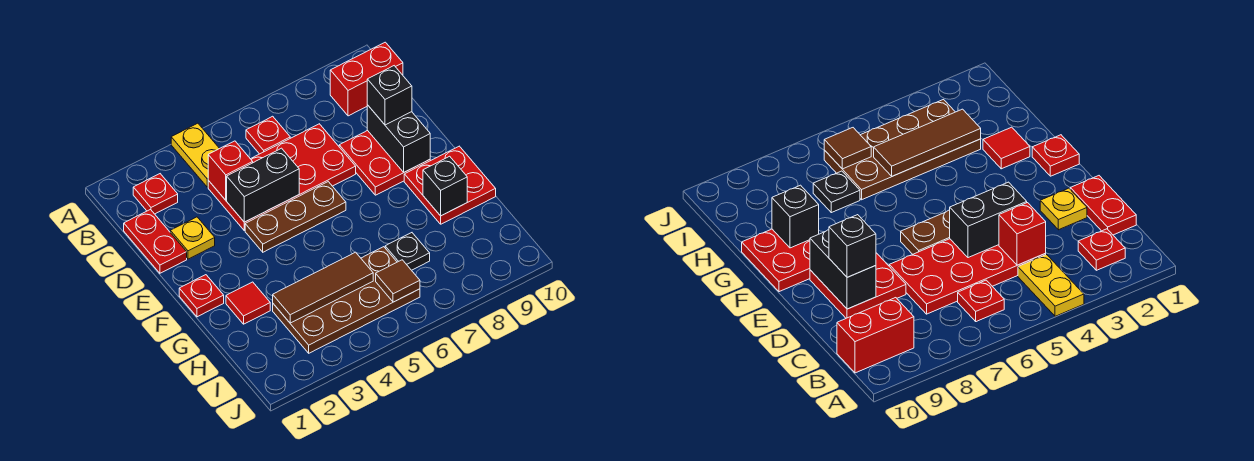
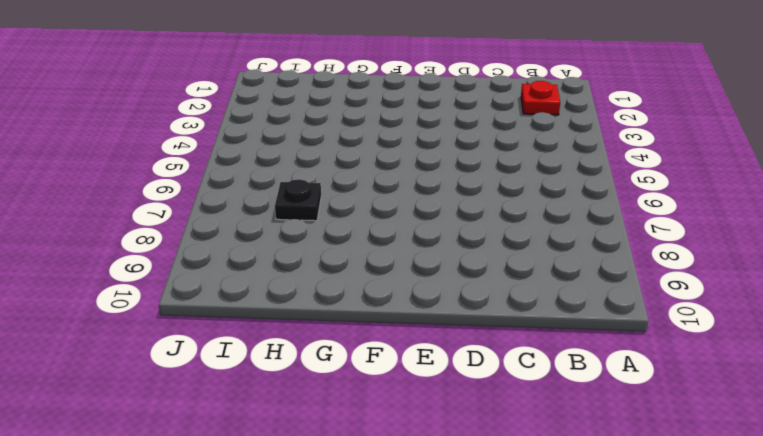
none -> yellow 1x2 plate [171,123,219,187]
none -> red 1x1 plate [246,116,290,154]
none -> red 1x2 brick [330,42,403,116]

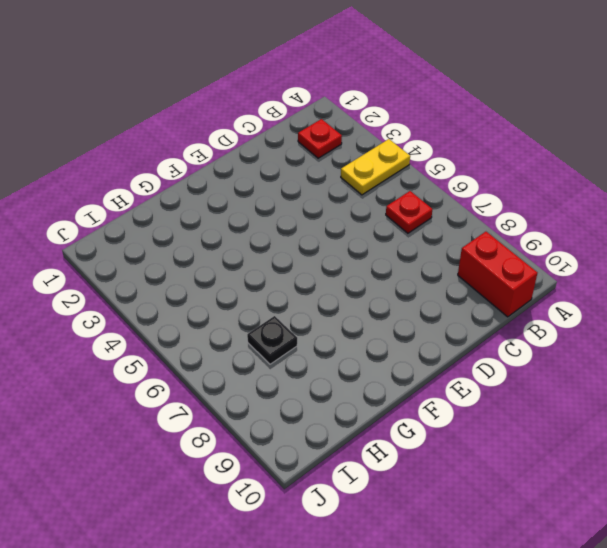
none -> red 1x2 plate [124,210,187,273]
none -> red 2x4 plate [208,124,356,231]
none -> yellow 1x1 plate [170,217,215,259]

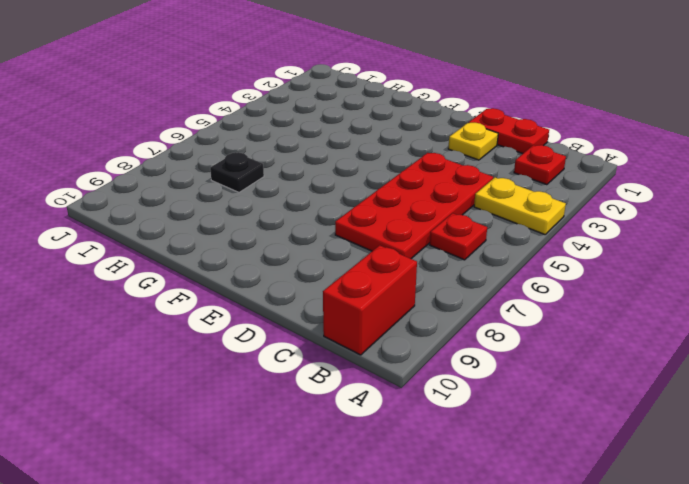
none -> red 2x2 plate [339,130,430,195]
none -> brown 1x3 plate [245,182,346,252]
none -> red 1x1 plate [179,275,224,317]

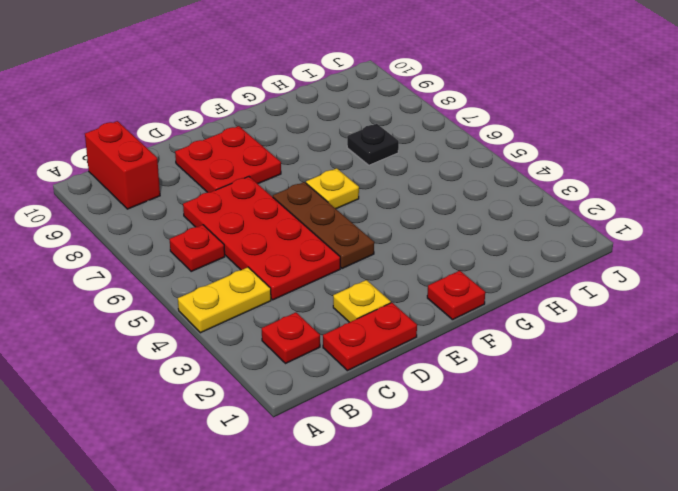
yellow 1x1 plate [306,168,359,209] -> none
none -> red 2x2 plate [404,146,496,224]
none -> red 1x1 tile [226,282,270,324]
none -> brown 2x4 plate [273,247,420,353]

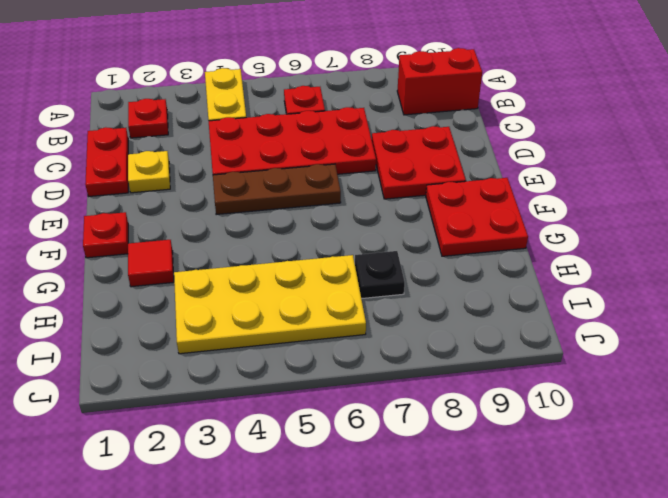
yellow 2x4 plate [174,255,366,354] -> brown 2x4 plate [273,247,420,353]
none -> red 1x1 brick [208,141,253,200]
none -> black 1x2 brick [227,148,299,222]
none -> black 1x2 brick [367,105,430,172]

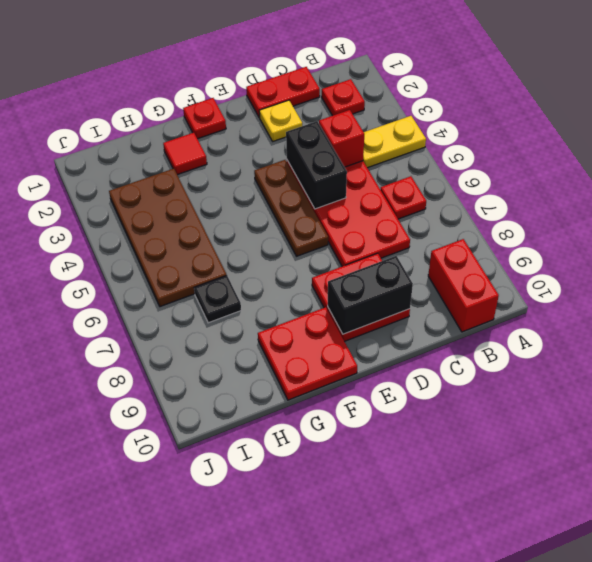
none -> black 1x1 brick [423,156,467,216]
none -> brown 1x3 tile [273,252,373,323]
none -> brown 1x1 tile [376,260,420,302]

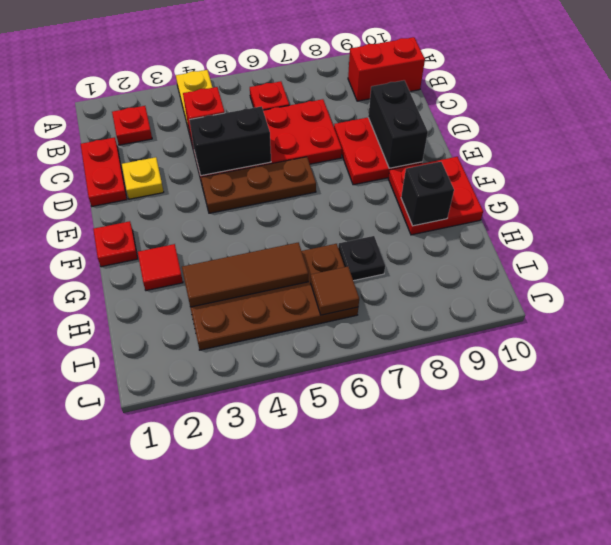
none -> black 1x1 brick [367,66,412,125]

